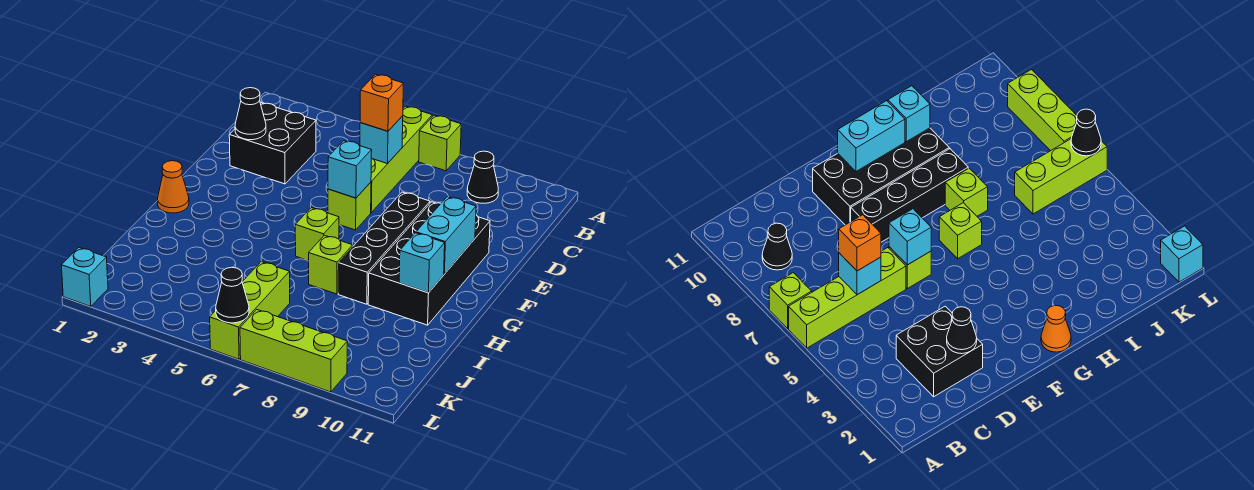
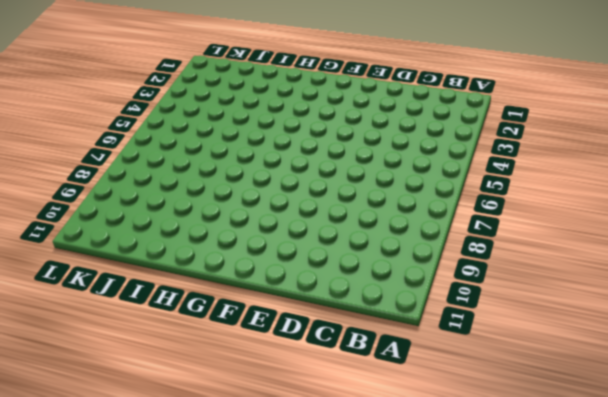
none -> lime 1x4 brick [371,106,432,212]
none -> lime 1x1 brick [419,115,461,171]
none -> black 1x1 cone [467,151,498,203]

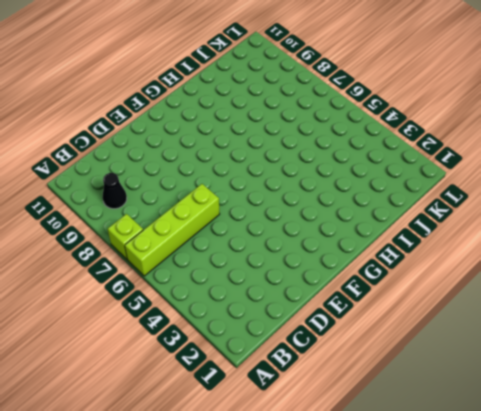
none -> black 2x2 brick [229,103,316,184]
none -> lime 1x1 brick [328,182,371,230]
none -> black 1x4 brick [338,192,430,304]

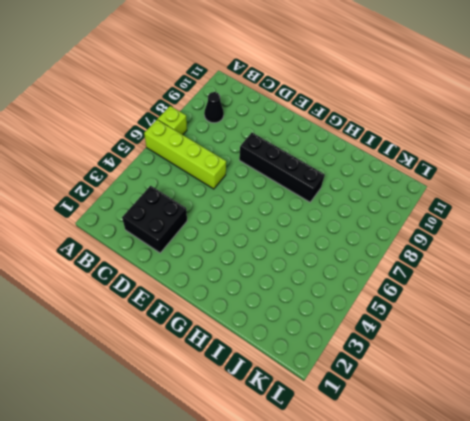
none -> lime 1x1 brick [328,182,371,230]
none -> black 2x4 brick [368,202,490,325]
none -> orange 1x1 cone [158,161,189,213]

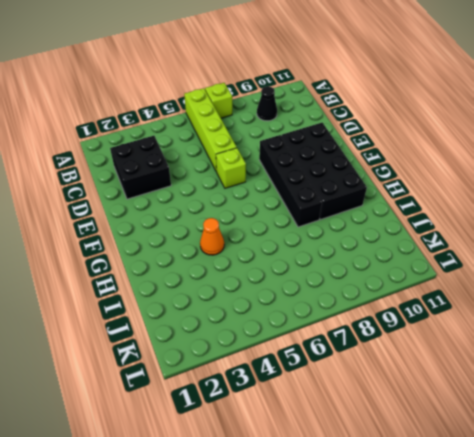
orange 1x1 cone [200,218,224,255] -> orange 1x1 cone moved to [158,161,189,213]
none -> lime 1x1 brick [295,208,339,261]
none -> lime 1x1 brick [309,235,353,294]
none -> lime 1x3 brick [210,262,290,359]

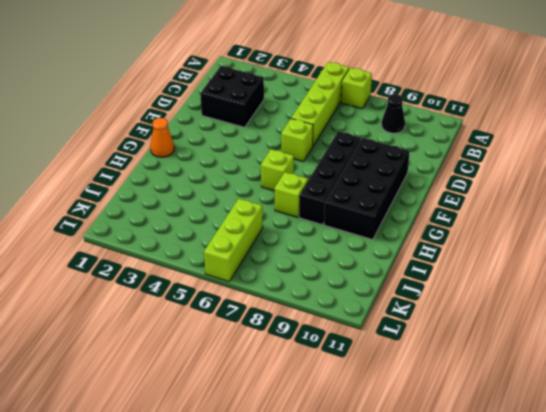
none -> cyan 1x1 brick [61,248,108,307]
none -> lime 1x3 brick [240,310,347,392]
none -> cyan 1x1 brick [360,116,403,164]

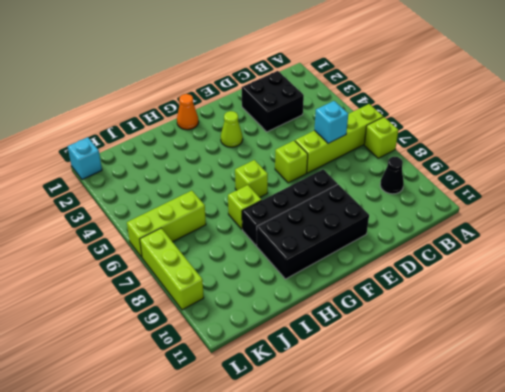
lime 1x1 cone [221,111,243,147] -> none
none -> black 1x1 cone [235,88,266,140]
none -> cyan 1x1 brick [328,141,372,198]
none -> cyan 1x2 brick [416,197,476,274]

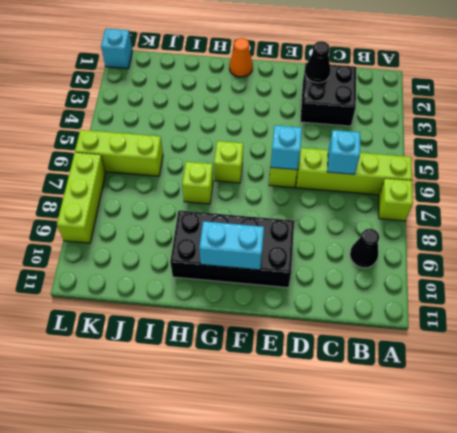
none -> black 1x4 brick [338,192,430,304]
none -> cyan 1x1 brick [399,233,445,293]
none -> black 1x1 cone [216,267,249,323]

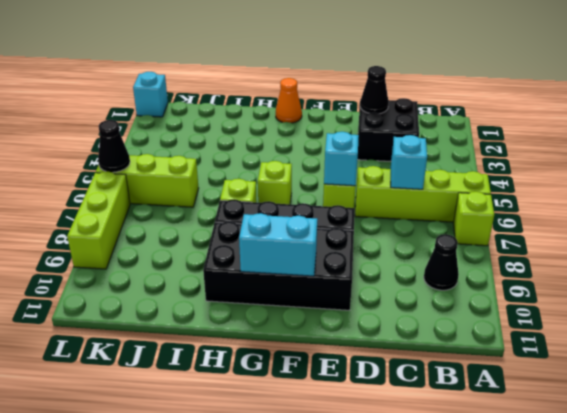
none -> cyan 1x1 brick [399,233,445,293]
none -> orange 1x1 brick [360,74,403,131]

